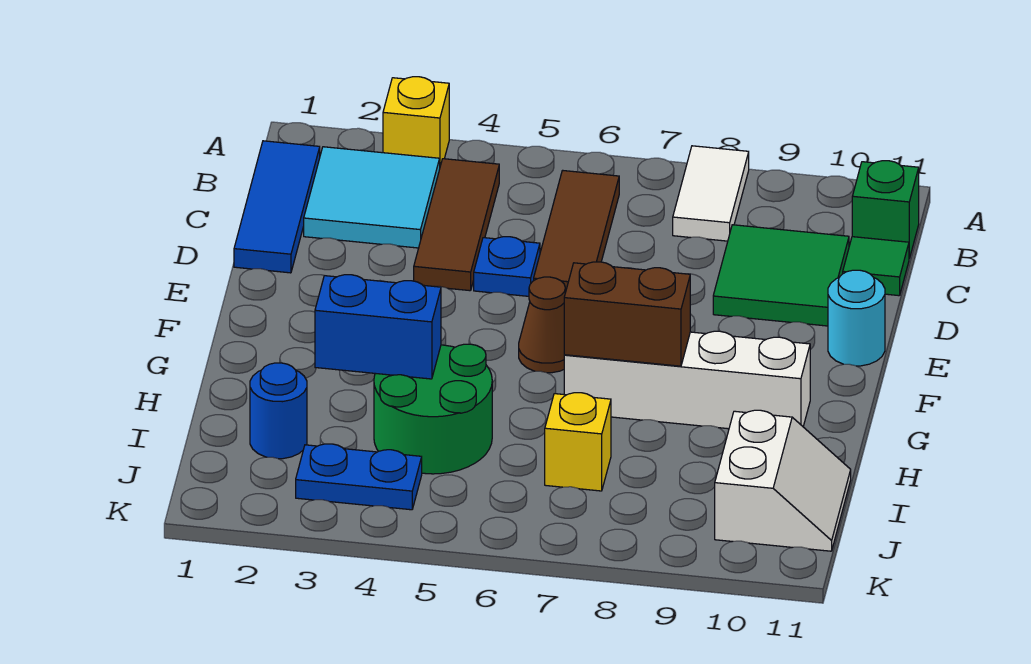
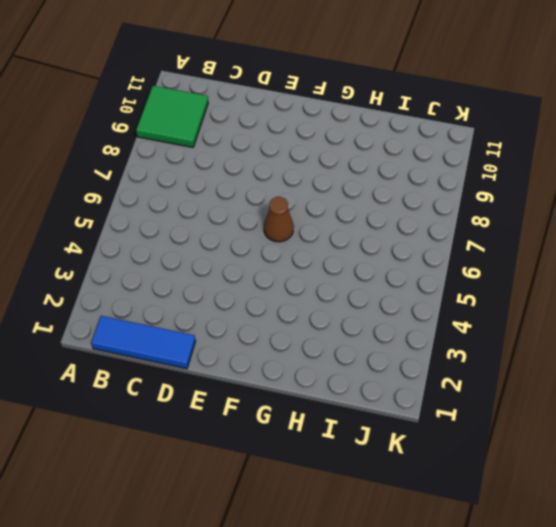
green 2x2 tile [136,86,208,147] -> green 2x2 tile moved to [713,225,849,326]
none -> yellow 1x1 brick [383,77,449,166]
none -> white 1x2 tile [673,146,749,241]
none -> cyan 2x2 tile [304,147,440,248]

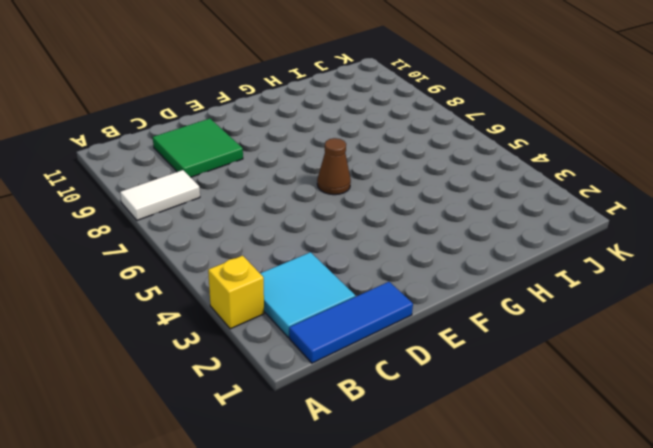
none -> brown 1x3 tile [414,159,499,291]
none -> brown 1x3 tile [534,170,619,293]
none -> green 1x1 brick [852,161,919,259]

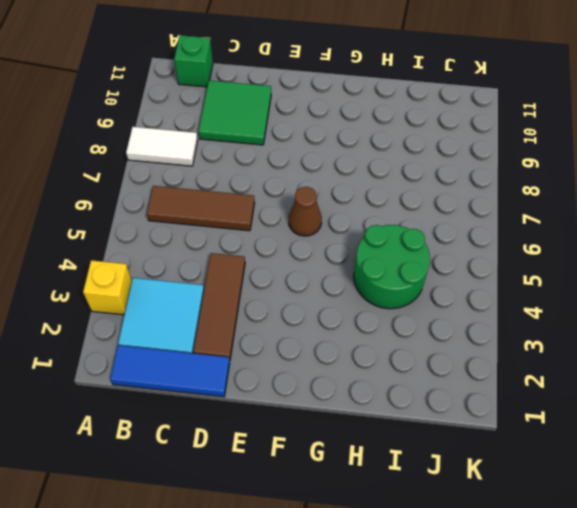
brown 1x3 tile [193,253,245,360] -> brown 1x3 tile turned to [414,159,499,291]
none -> green 1x1 tile [843,237,909,296]
none -> blue 1x1 plate [474,237,540,296]
none -> cyan 1x1 round brick [828,270,885,366]

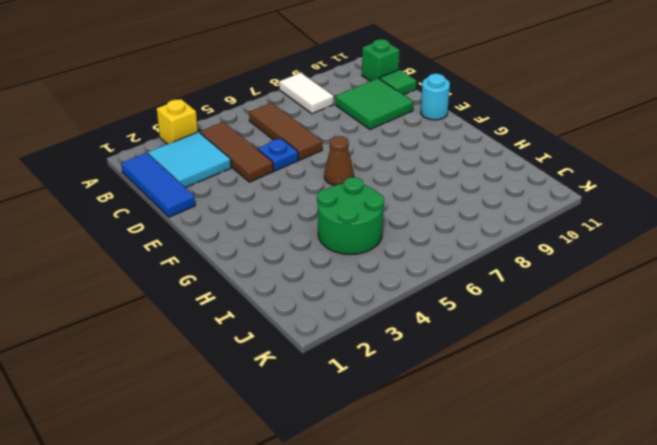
none -> white 1x4 brick [564,331,810,429]
none -> blue 1x1 round brick [250,363,307,459]
none -> yellow 1x1 brick [545,393,611,491]

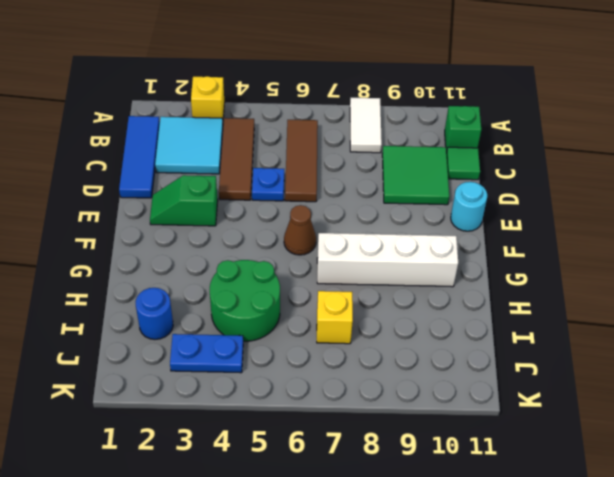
green 1x2 slope [150,175,218,226] -> none
none -> white 2x2 slope [715,410,851,551]
none -> brown 1x2 brick [564,262,690,366]
none -> blue 1x2 brick [315,275,441,379]

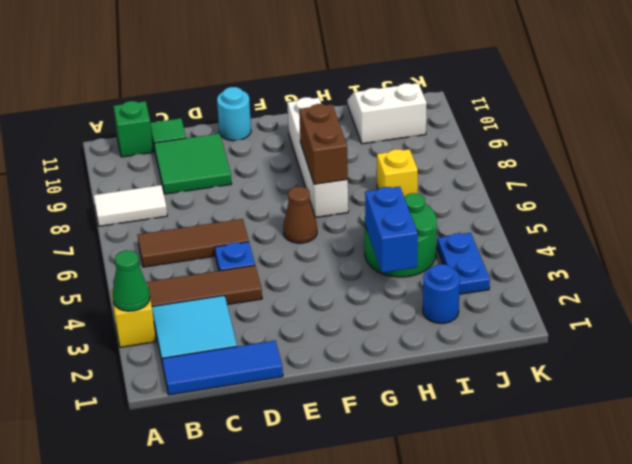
green 1x1 cone [112,250,150,311] -> none

